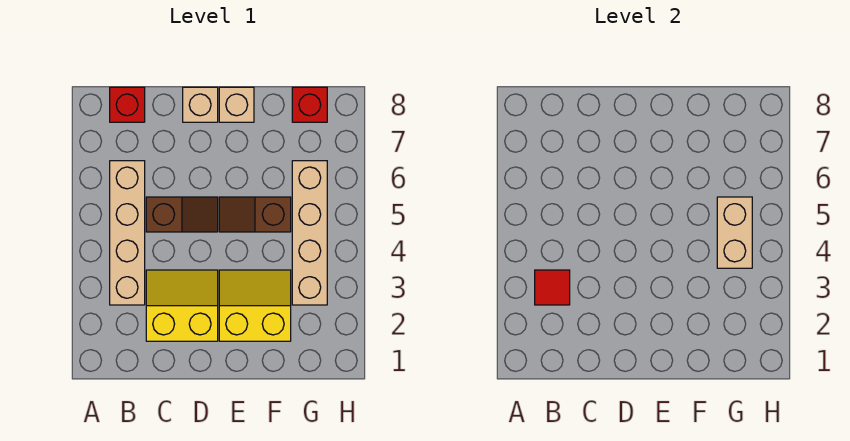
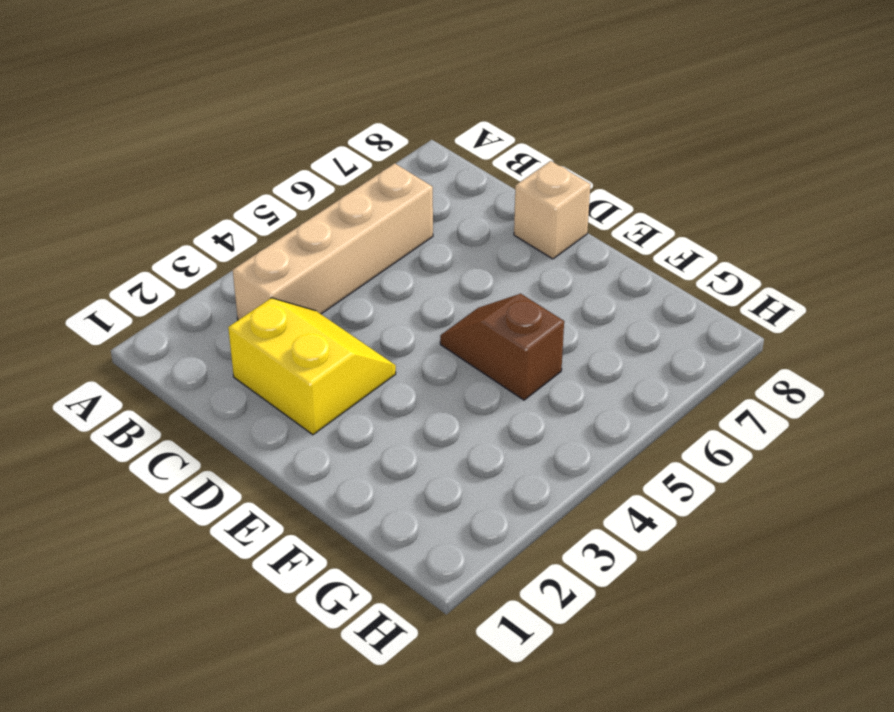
none -> red 1x1 brick [110,87,145,122]
none -> brown 1x2 slope [146,197,218,232]
none -> yellow 2x2 slope [219,270,291,341]

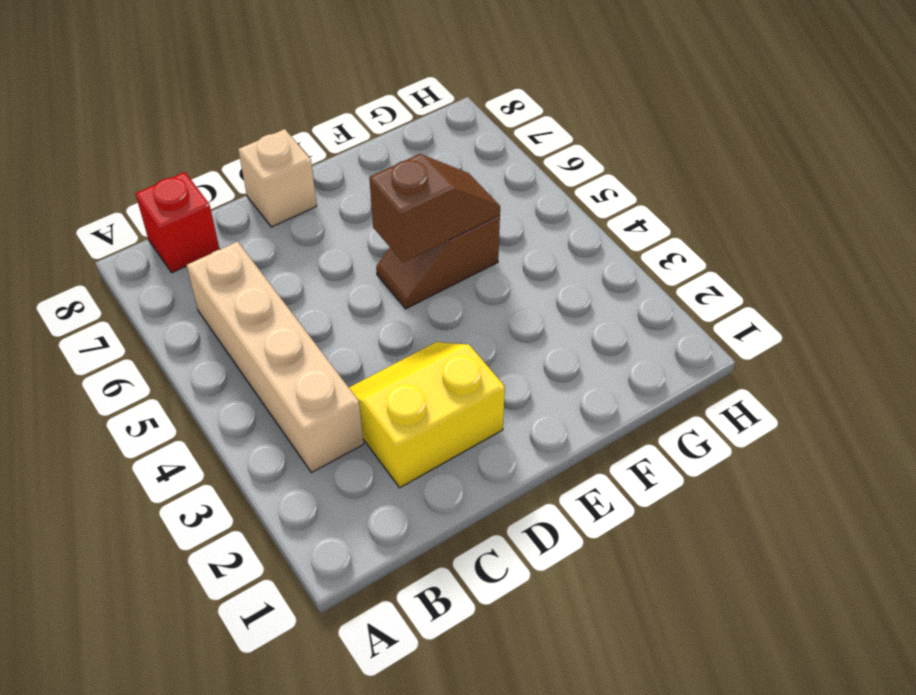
brown 1x2 slope [369,154,500,262] -> brown 1x2 slope moved to [146,197,218,232]
none -> yellow 2x2 slope [219,270,291,341]
none -> tan 1x1 brick [219,87,254,122]
none -> tan 1x4 brick [292,161,327,305]

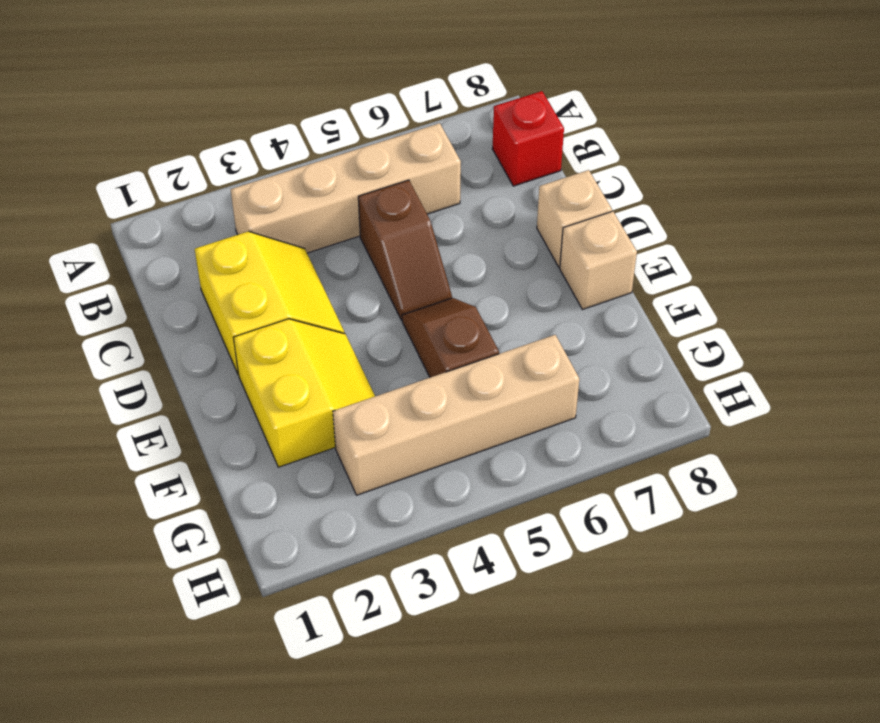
none -> red 1x1 brick [292,87,327,122]
none -> red 1x1 tile [535,270,570,305]
none -> tan 1x2 brick [717,197,752,268]

